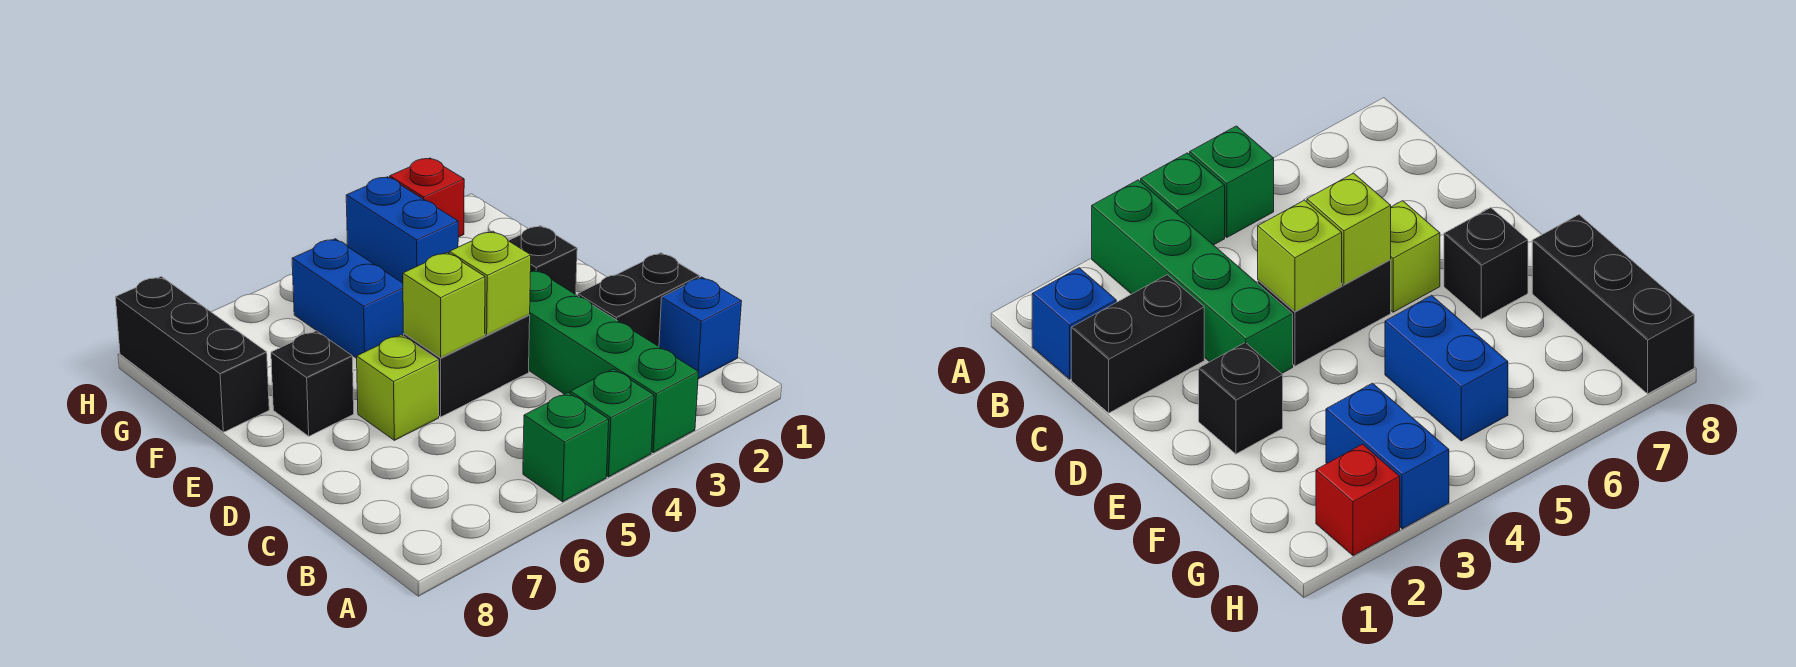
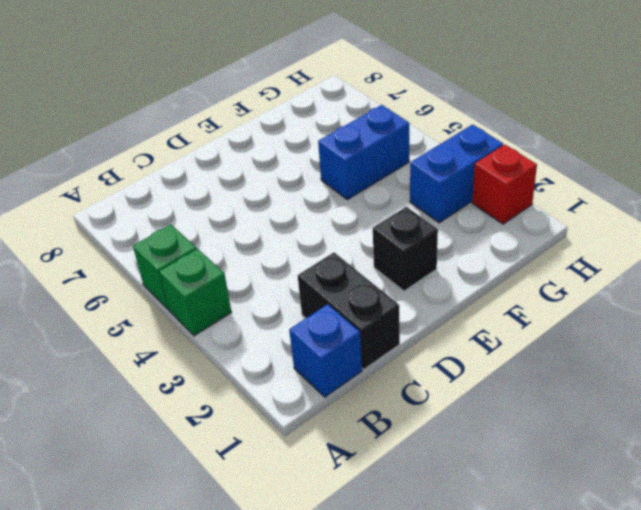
none -> green 1x4 brick [529,270,699,453]
none -> black 1x2 brick [404,315,530,417]
none -> lime 1x1 brick [357,335,439,440]

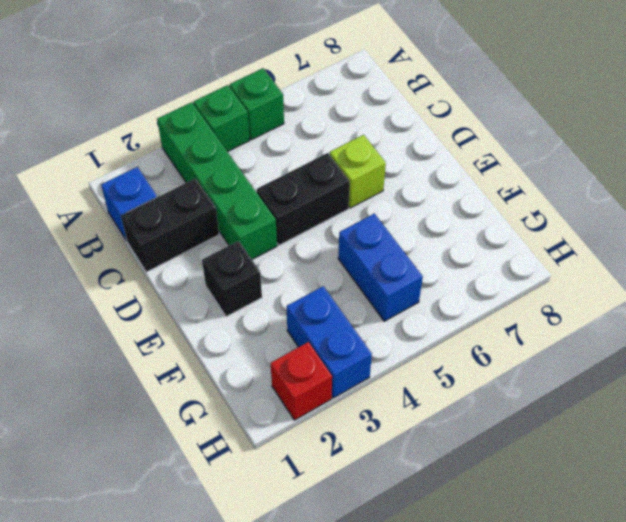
none -> black 1x1 brick [271,331,354,436]
none -> black 1x3 brick [115,277,269,432]
none -> lime 1x1 brick [449,231,531,335]

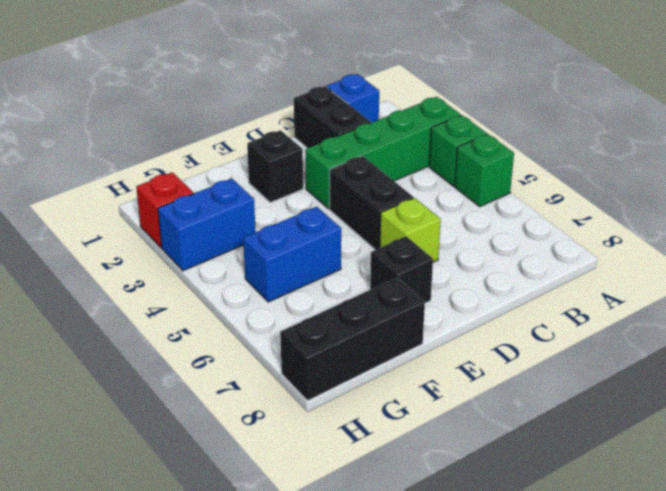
none -> lime 1x1 brick [449,231,531,335]
none -> lime 1x1 brick [403,253,485,358]

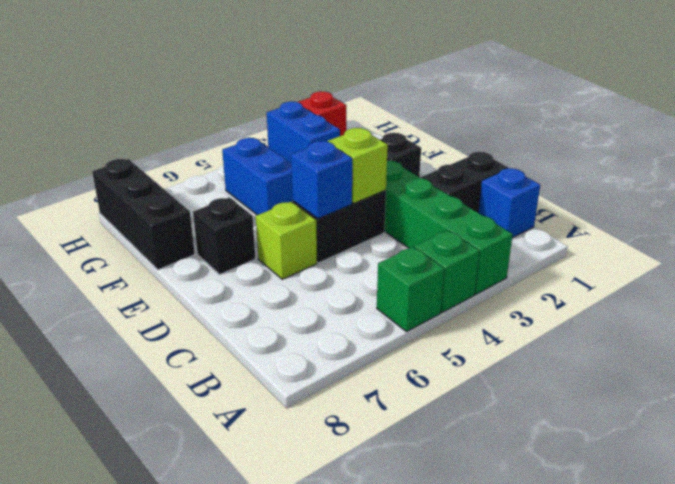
blue 1x1 brick [291,141,352,219] -> lime 1x1 brick [403,253,485,358]

